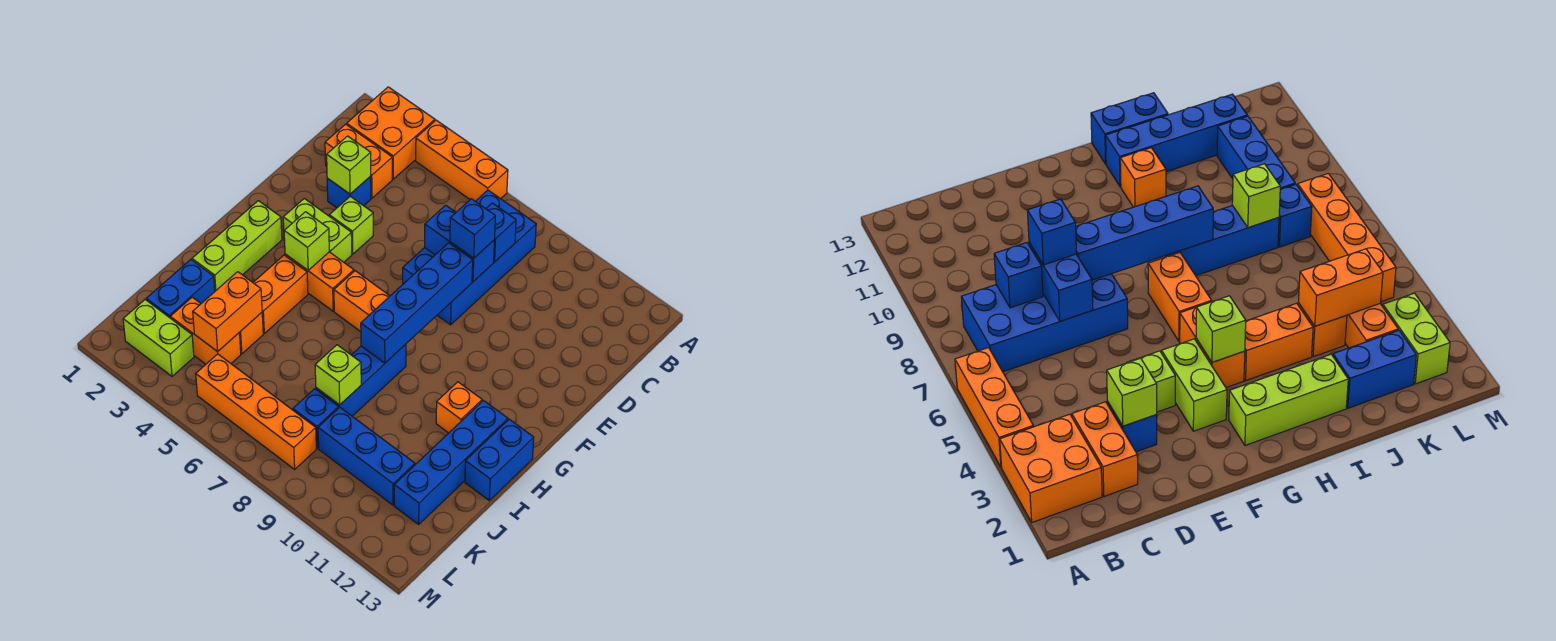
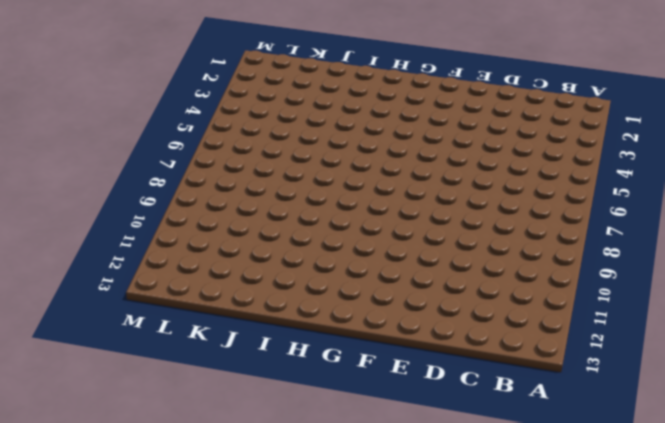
none -> orange 2x2 brick [347,87,435,179]
none -> orange 1x3 brick [416,120,508,201]
none -> blue 2x4 brick [403,190,536,325]
none -> orange 1x2 brick [325,124,392,198]

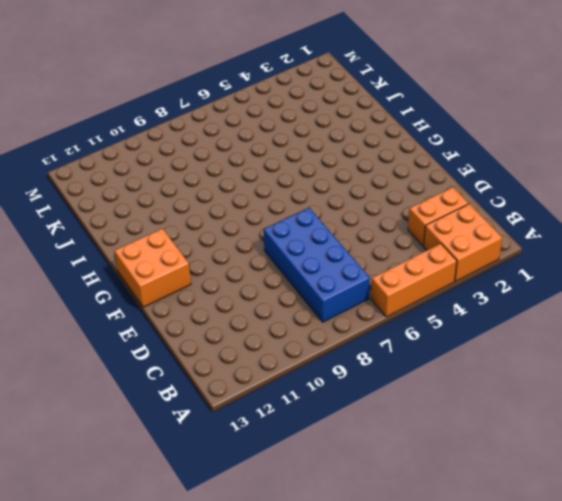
orange 2x2 brick [114,229,191,307] -> none
none -> blue 1x1 brick [327,176,371,208]
none -> lime 1x1 brick [329,196,373,254]
none -> lime 1x2 brick [283,199,352,262]
none -> lime 1x3 brick [192,201,282,291]

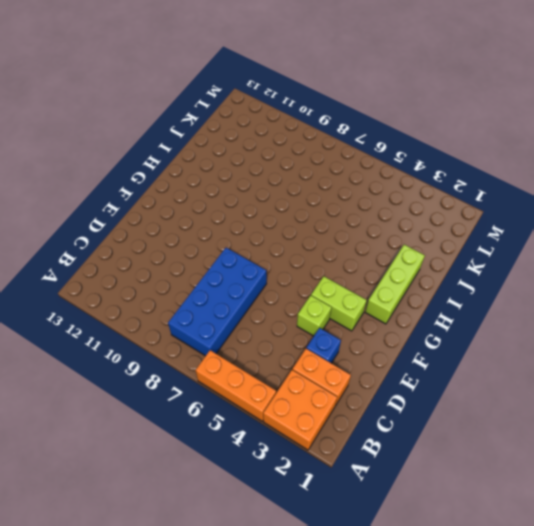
none -> orange 1x2 brick [285,252,354,311]
none -> orange 1x2 brick [334,271,390,332]
none -> orange 1x2 brick [253,255,308,333]
none -> blue 1x3 brick [316,344,406,416]

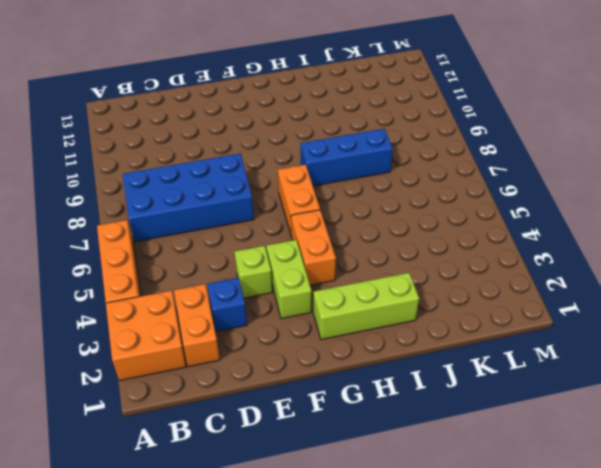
none -> orange 1x2 brick [253,255,308,333]
none -> orange 1x1 brick [436,382,482,433]
none -> blue 1x4 brick [394,400,508,524]
none -> blue 1x2 brick [465,419,534,500]

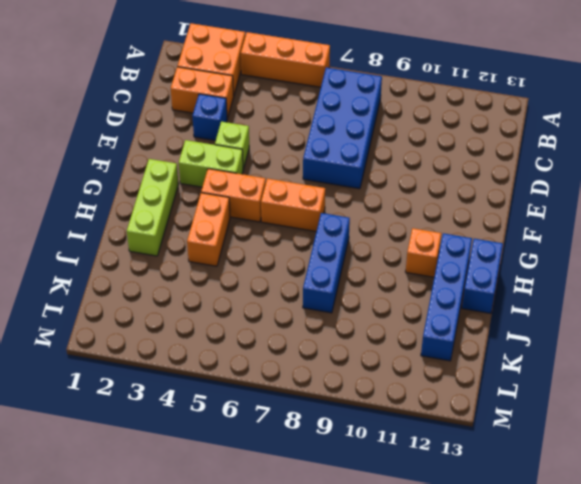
none -> blue 1x2 brick [146,260,215,318]
none -> orange 1x1 brick [239,313,263,354]
none -> orange 1x2 brick [170,297,241,364]
none -> blue 1x1 brick [293,389,339,448]

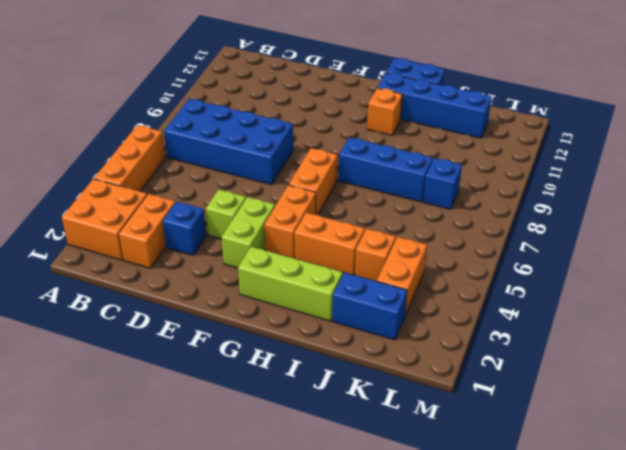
none -> blue 1x3 brick [318,407,415,505]
none -> lime 1x2 brick [123,300,194,376]
none -> orange 1x4 brick [196,354,316,469]
none -> blue 1x1 brick [486,203,516,262]

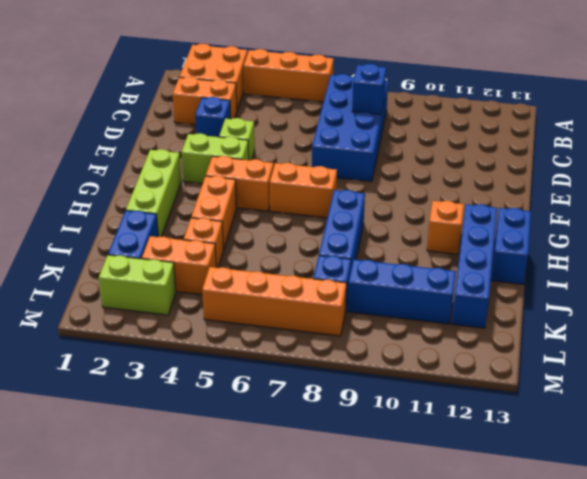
none -> lime 1x1 brick [327,136,371,194]
none -> blue 1x2 brick [425,205,494,282]
none -> blue 1x4 brick [361,243,473,363]
none -> lime 1x1 brick [284,212,329,270]

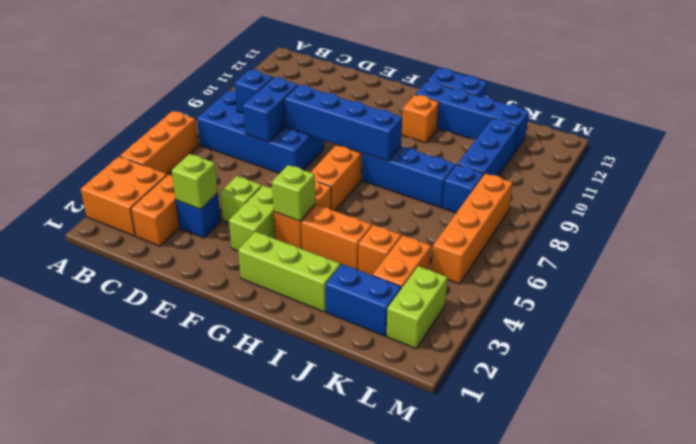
none -> orange 1x2 brick [193,272,262,352]
none -> lime 1x1 brick [315,345,361,405]
none -> blue 1x1 brick [450,199,495,258]

